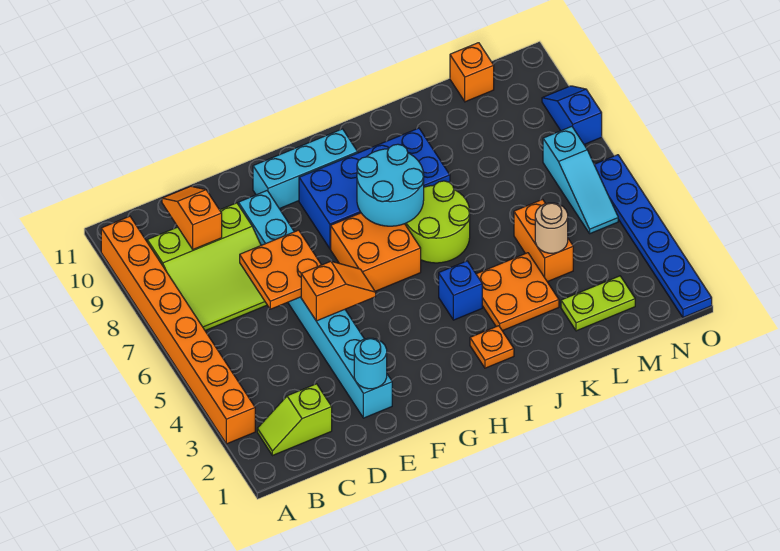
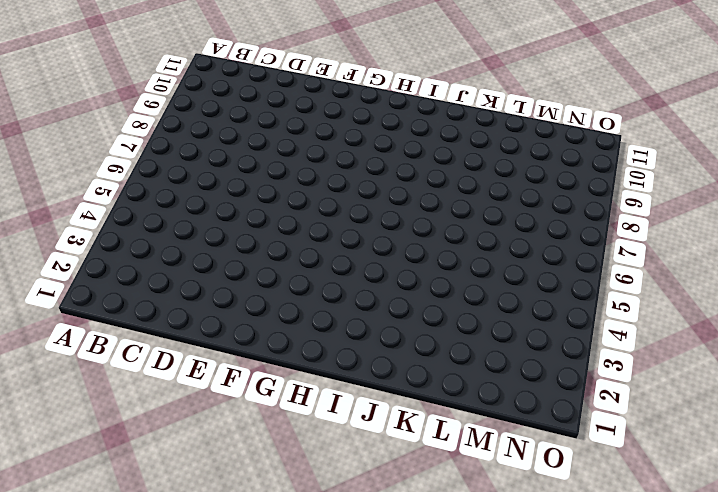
none -> orange 1x8 brick [101,216,255,444]
none -> lime 1x2 slope [257,384,332,456]
none -> lime 3x3 slope [147,203,267,331]

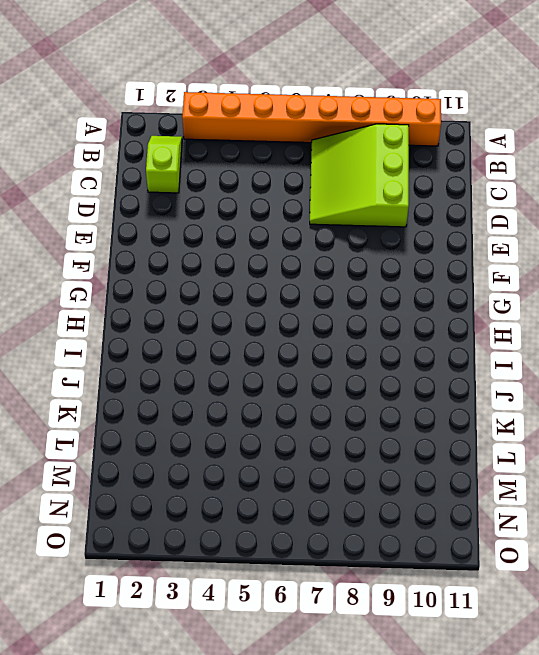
none -> cyan 1x8 brick [238,191,392,418]
none -> cyan 1x3 brick [253,129,358,209]
none -> orange 2x2 brick [331,213,421,291]

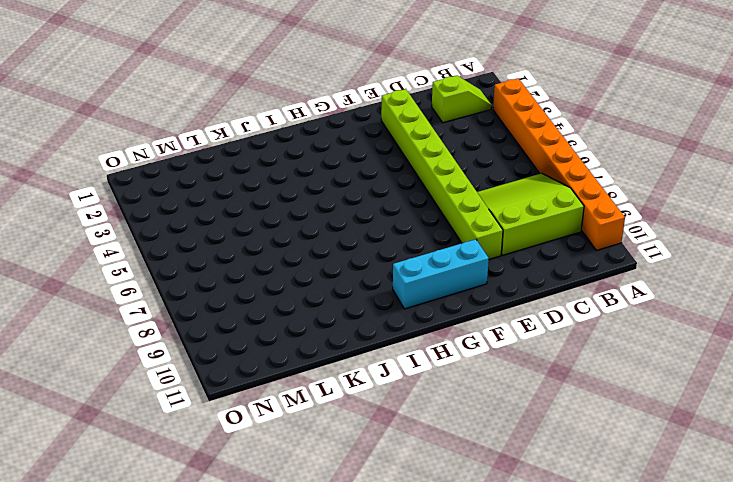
lime 1x8 brick [381,89,503,259] -> cyan 1x8 brick [238,191,392,418]
none -> orange 2x2 brick [331,213,421,291]
none -> blue 2x4 brick [299,128,450,249]
none -> orange 1x1 plate [470,326,514,368]

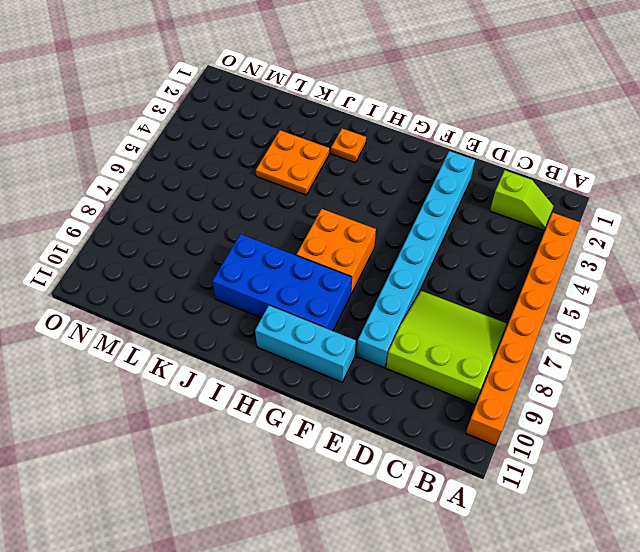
none -> blue 1x1 brick [439,261,482,320]
none -> lime 2x2 round brick [405,181,470,263]
none -> lime 1x2 plate [561,276,635,331]

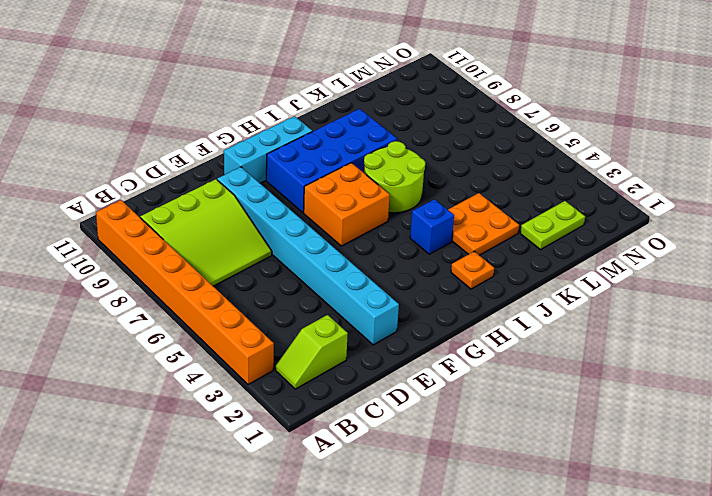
none -> orange 1x2 brick [514,199,573,282]
none -> orange 1x1 brick [450,43,494,102]
none -> cyan 1x3 slope [543,126,618,234]

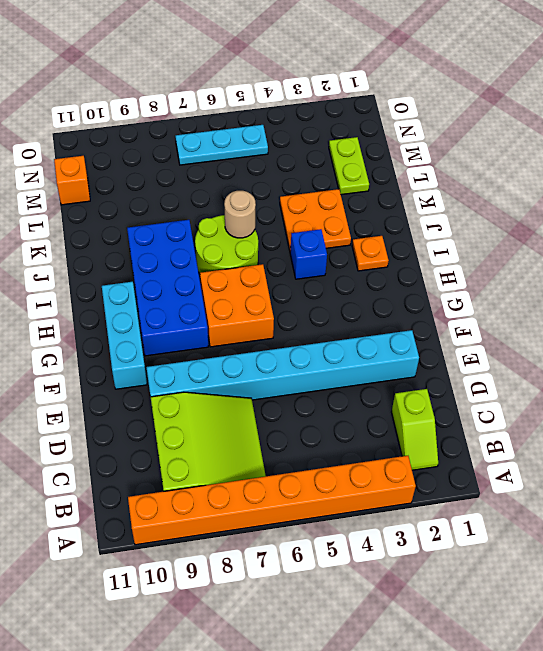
tan 1x1 round brick [224,191,256,238] -> tan 1x1 round brick moved to [535,203,568,253]
cyan 1x3 plate [175,125,268,165] -> cyan 1x3 slope [543,126,618,234]
none -> orange 1x2 brick [514,199,573,282]
none -> blue 1x6 plate [594,155,712,317]
none -> blue 1x2 slope [542,86,602,144]

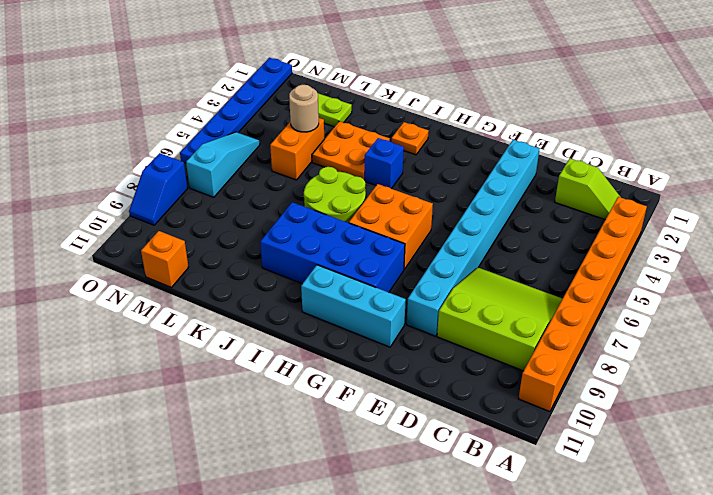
none -> orange 1x2 slope [162,186,222,249]
none -> orange 2x2 plate [240,230,321,309]
none -> cyan 1x1 round brick [354,338,387,389]

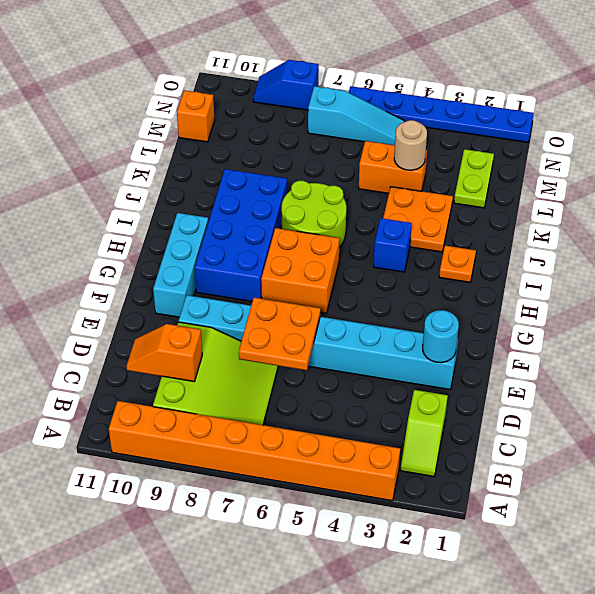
none -> orange 1x2 slope [301,261,376,321]
none -> cyan 2x2 round brick [357,144,424,226]

